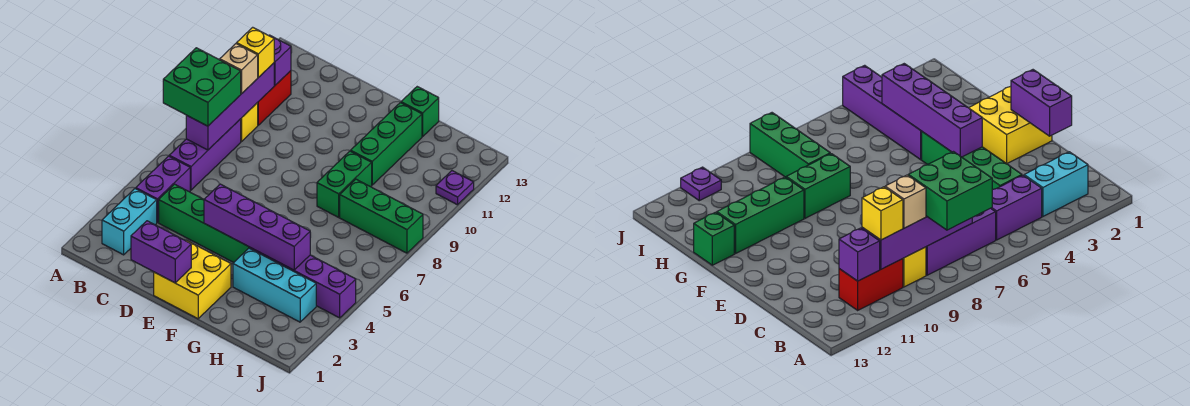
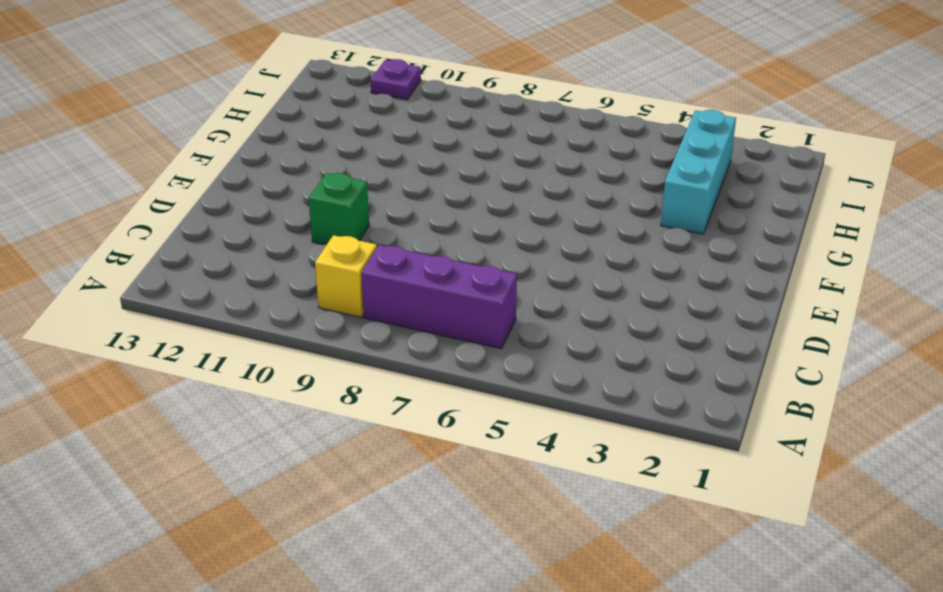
green 1x1 brick [309,173,369,245] -> green 1x1 brick moved to [401,87,439,136]
none -> cyan 1x2 brick [102,189,157,255]
none -> purple 1x2 brick [136,156,190,222]
none -> red 1x2 brick [257,71,291,125]

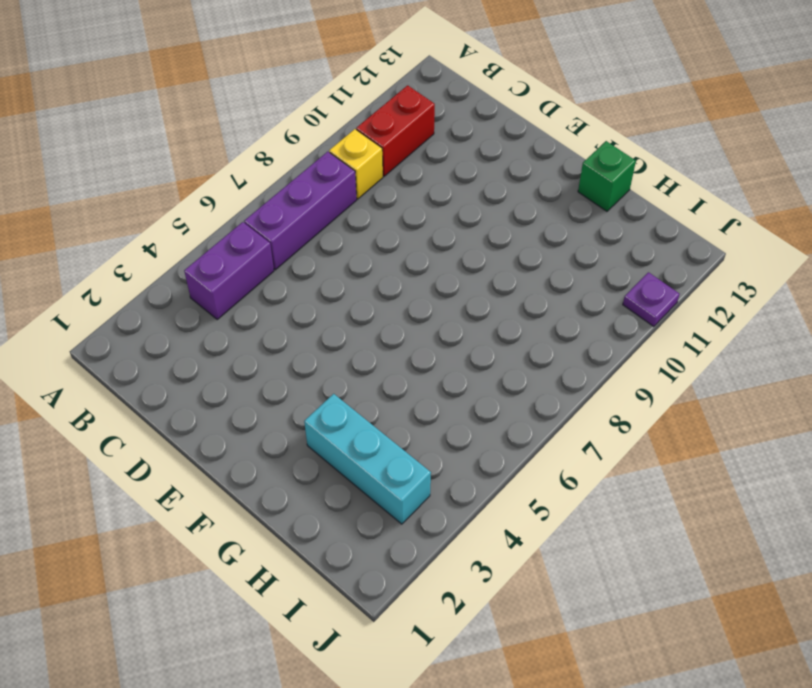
none -> cyan 1x2 brick [102,189,157,255]
none -> green 1x4 brick [159,184,250,262]
none -> yellow 2x2 brick [154,241,231,319]

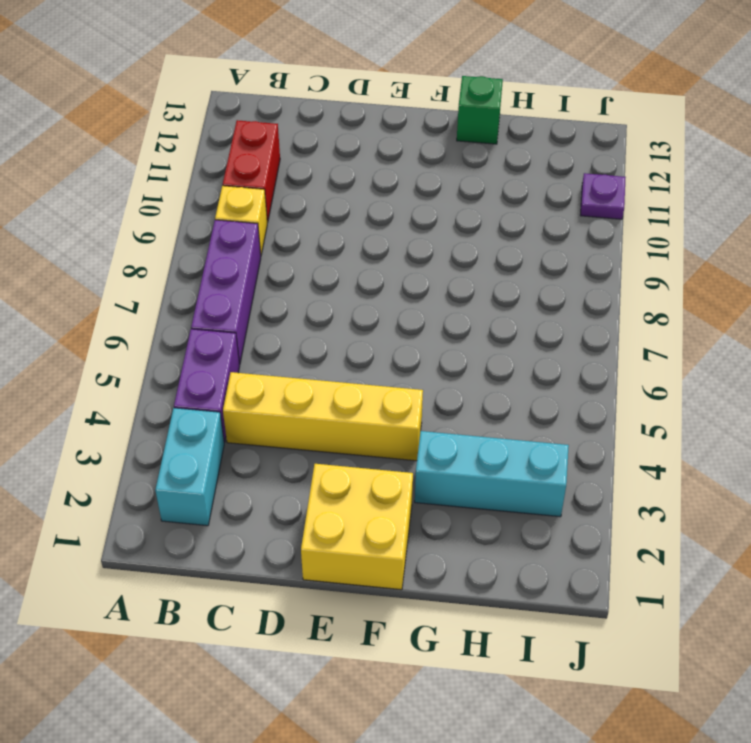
yellow 1x4 brick [223,372,423,461] -> green 1x4 brick [159,184,250,262]
none -> purple 1x4 brick [250,248,356,318]
none -> green 1x2 brick [317,151,372,217]
none -> green 1x3 brick [351,103,422,185]

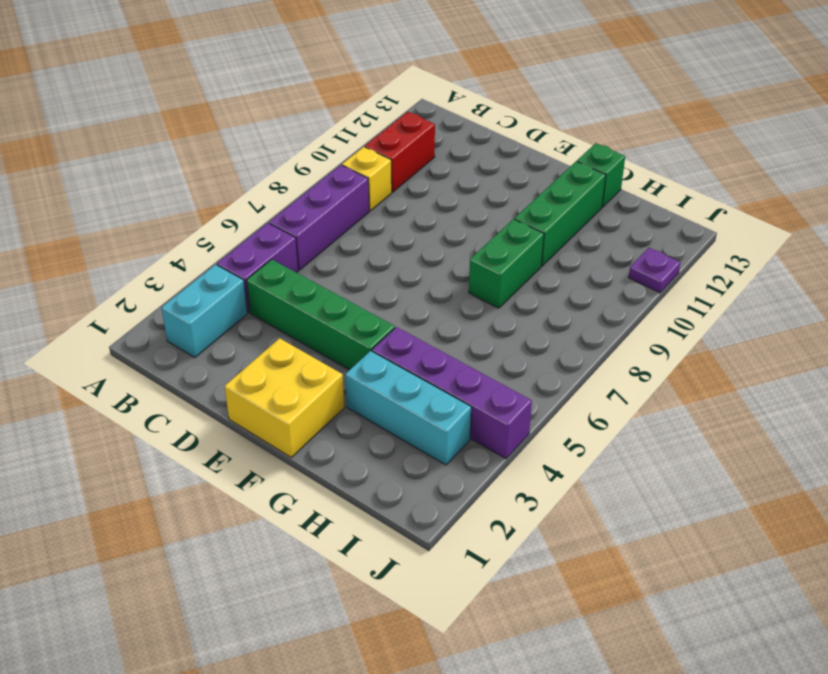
none -> green 1x3 brick [340,179,423,253]
none -> purple 1x4 brick [186,63,274,150]
none -> purple 1x1 brick [269,35,291,85]

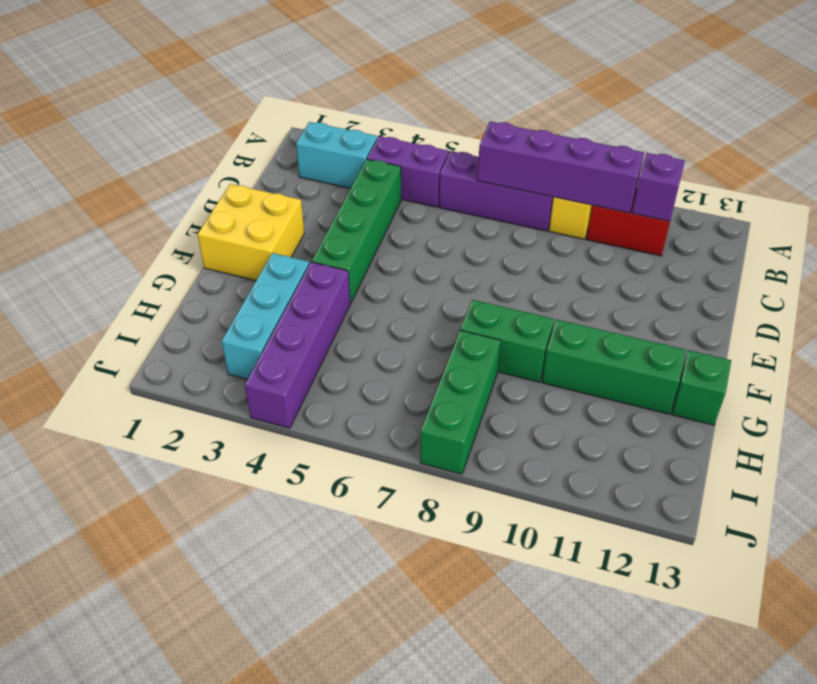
none -> purple 1x1 plate [436,171,474,205]
none -> purple 1x2 brick [131,221,191,283]
none -> purple 1x4 brick [204,184,310,270]

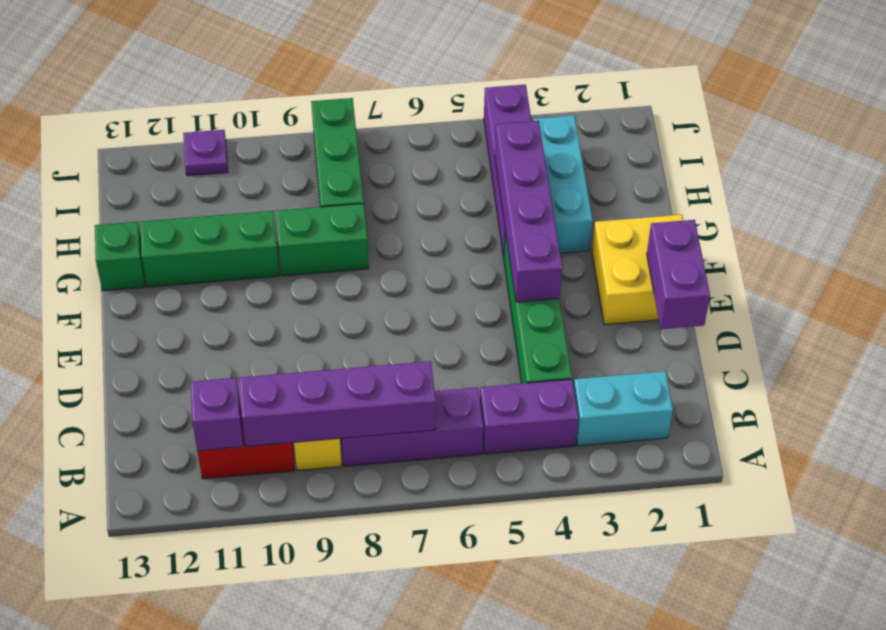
none -> green 2x2 brick [163,48,241,126]
none -> tan 1x1 brick [220,44,258,94]
none -> yellow 1x1 brick [237,27,274,78]

